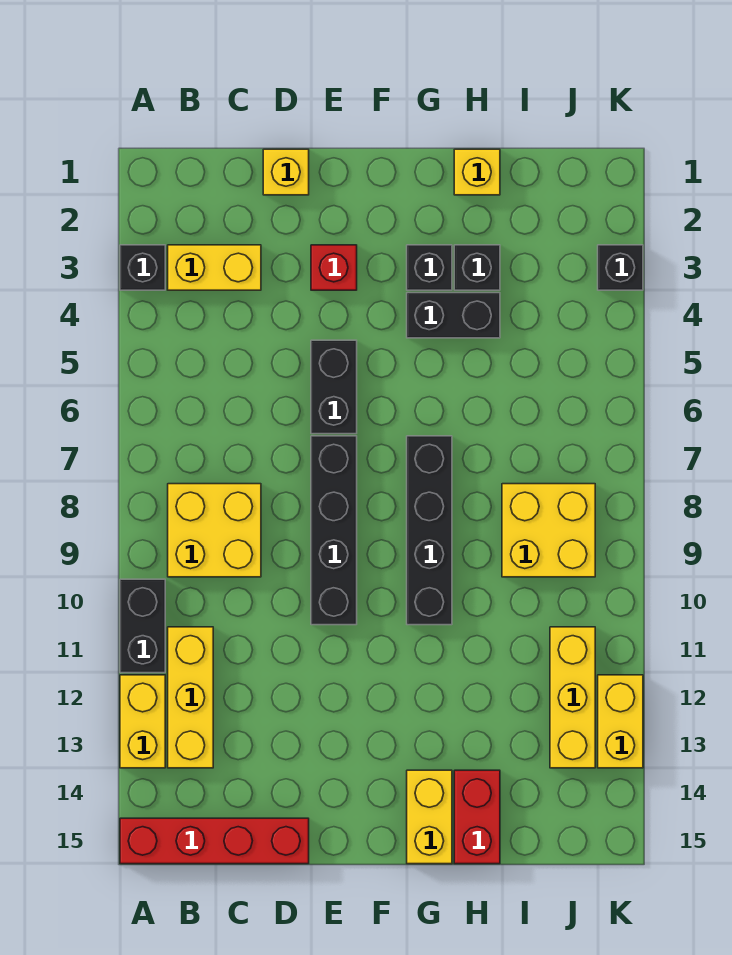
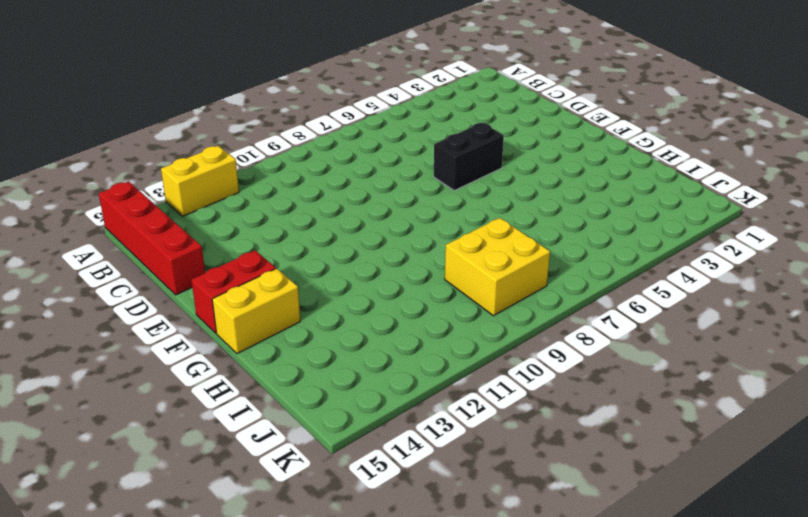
red 1x2 brick [191,250,276,333] -> red 1x2 brick moved to [454,770,500,864]
none -> black 1x1 brick [120,245,165,290]
none -> black 1x2 brick [120,579,165,673]
none -> yellow 1x2 brick [168,245,261,290]

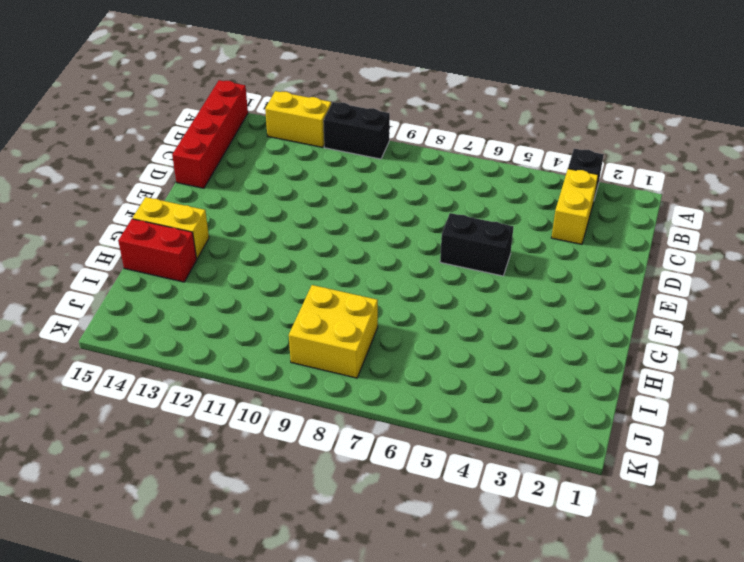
none -> yellow 2x2 brick [168,484,261,577]
none -> yellow 1x3 brick [168,627,213,768]
none -> yellow 1x1 brick [263,149,309,195]

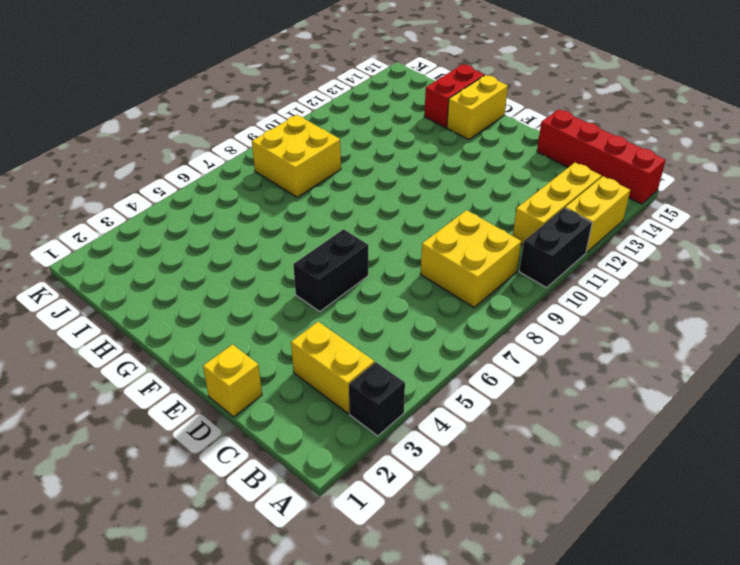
none -> red 1x1 brick [311,245,357,290]
none -> black 1x4 brick [311,436,357,625]
none -> black 1x1 brick [407,245,452,290]

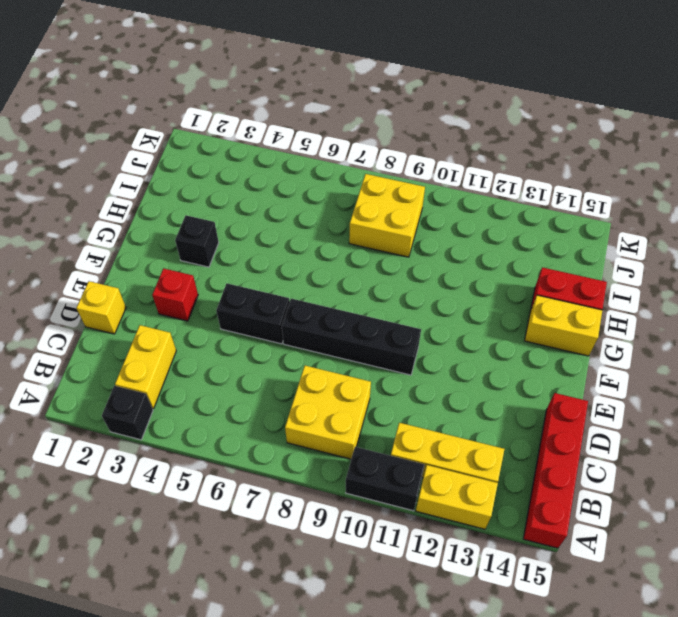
none -> black 1x2 brick [407,293,500,338]
none -> black 1x4 brick [407,436,452,625]
none -> yellow 1x1 brick [454,149,500,195]

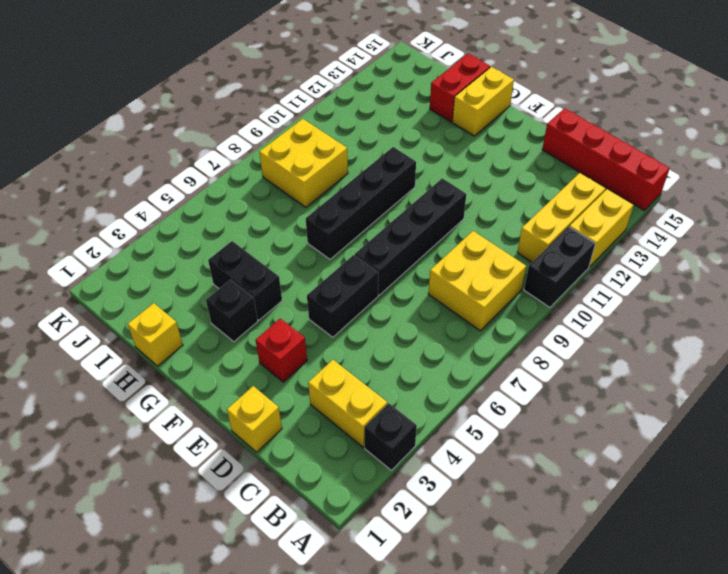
none -> black 1x1 brick [454,245,500,290]
none -> yellow 1x3 brick [550,627,595,768]
none -> black 1x1 brick [598,245,643,290]

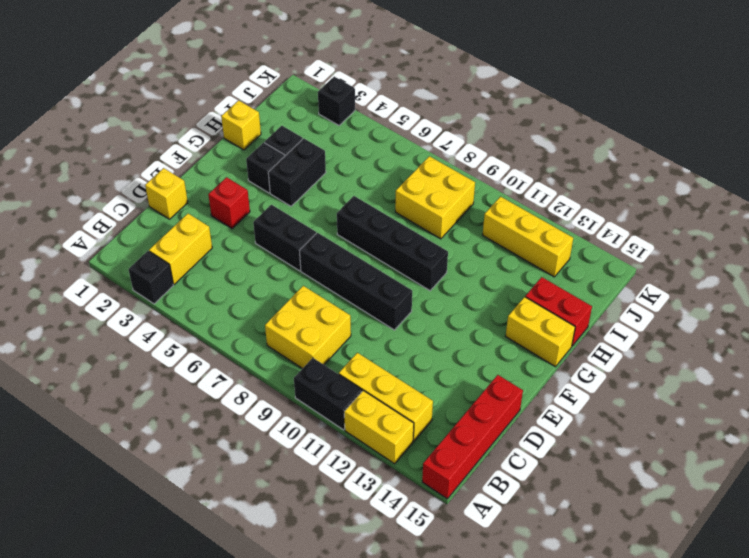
none -> yellow 1x2 brick [598,675,643,768]

